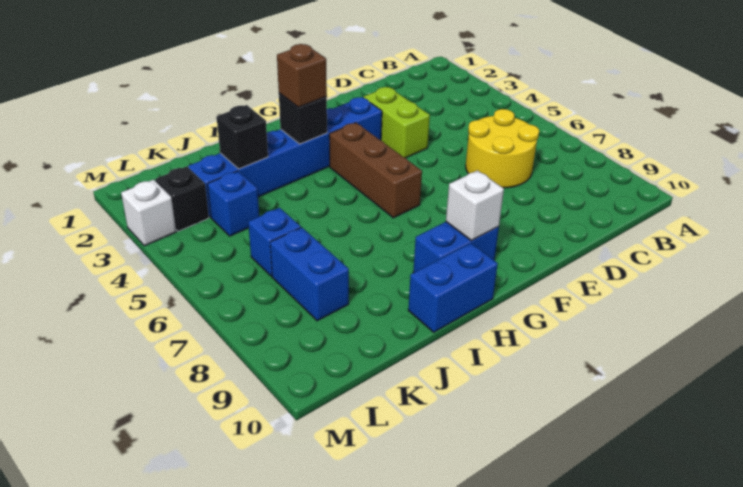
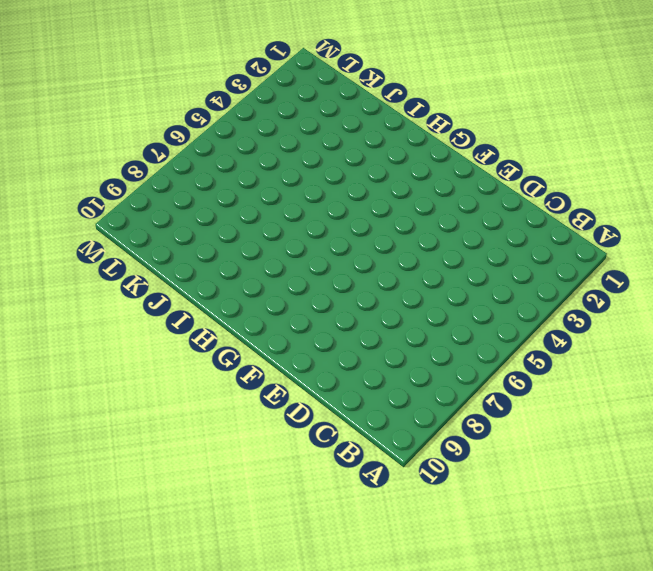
none -> yellow 2x2 round brick [466,109,539,188]
none -> lime 1x2 brick [364,87,430,158]
none -> blue 1x6 brick [188,97,382,217]

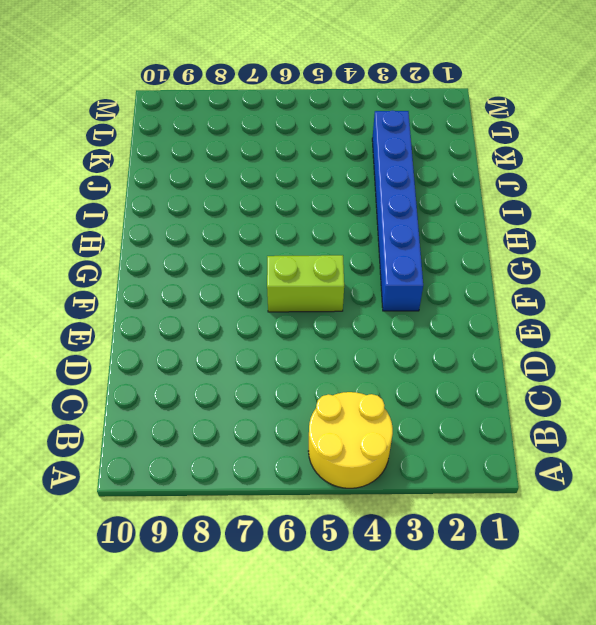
yellow 2x2 round brick [308,392,393,488] -> yellow 2x2 round brick moved to [466,109,539,188]
lime 1x2 brick [267,255,344,312] -> lime 1x2 brick moved to [364,87,430,158]
none -> brown 1x3 brick [329,123,422,218]
none -> blue 1x2 brick [413,222,499,273]
none -> blue 1x2 brick [408,243,498,332]

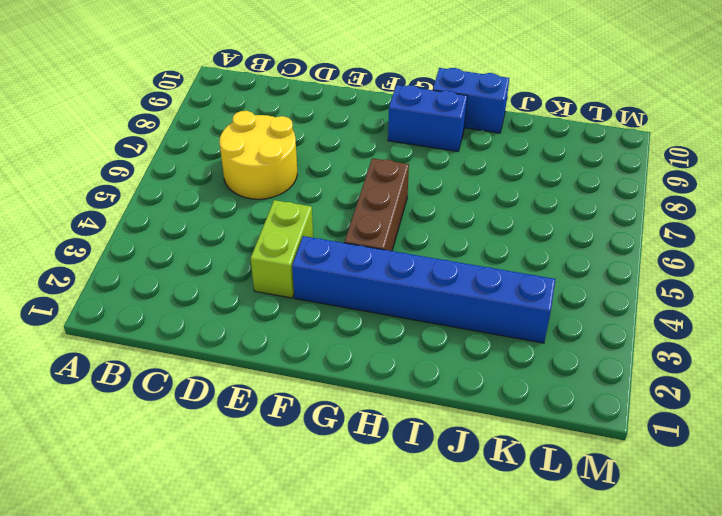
none -> blue 1x1 brick [207,171,259,236]
none -> blue 1x1 brick [248,208,301,276]
none -> blue 1x2 brick [270,227,349,321]

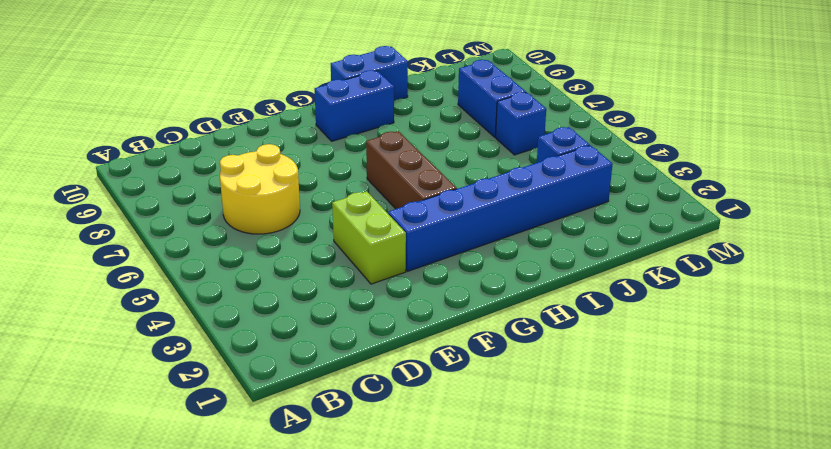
none -> black 1x1 brick [155,166,209,231]
none -> white 1x1 brick [121,180,176,246]
none -> white 1x1 brick [446,170,504,241]

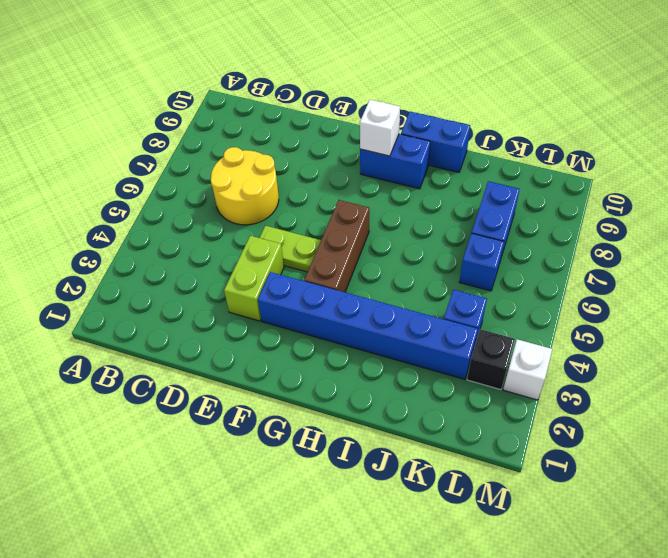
lime 1x2 plate [260,226,321,272] -> none
none -> black 1x1 brick [279,93,327,144]
none -> black 1x1 brick [217,105,268,169]
none -> brown 1x1 brick [277,44,327,107]

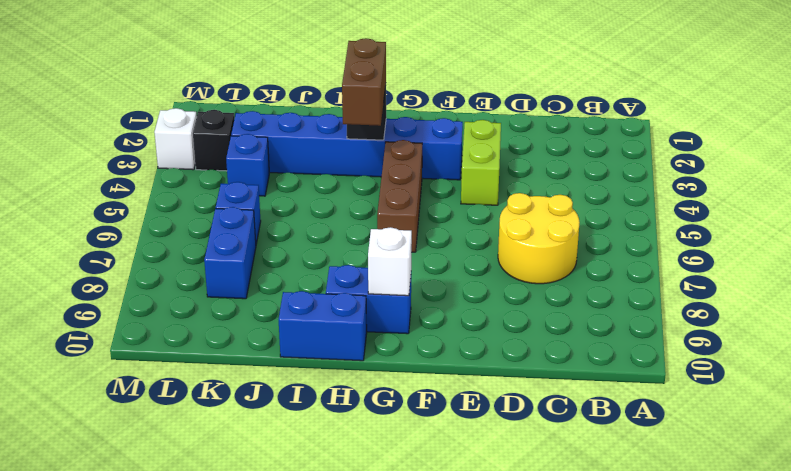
brown 1x2 brick [342,38,386,126] -> brown 1x1 brick [277,44,327,107]
none -> black 1x1 brick [217,105,268,169]

